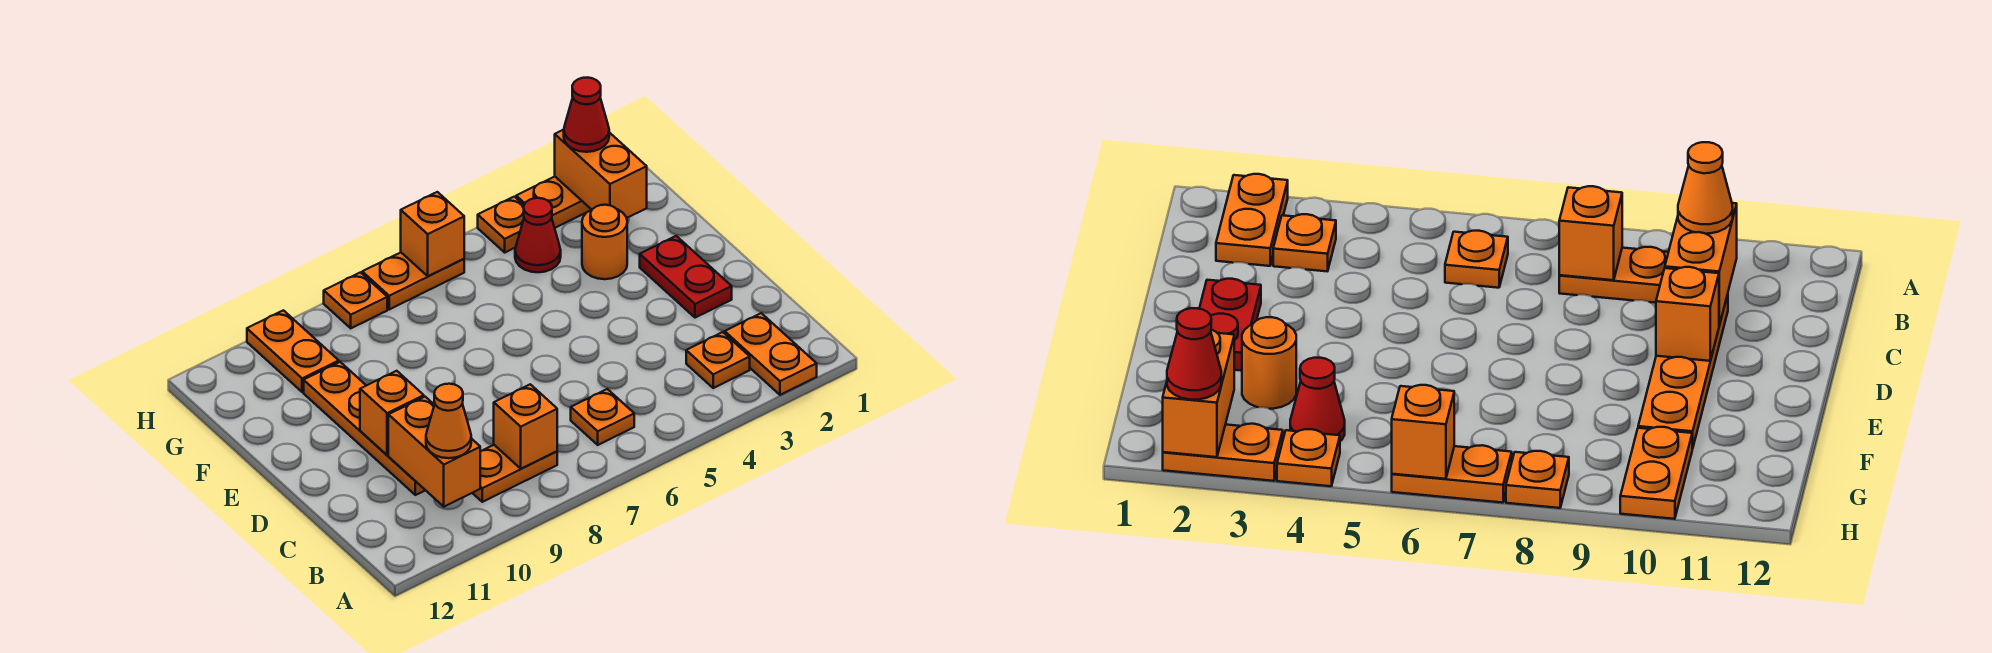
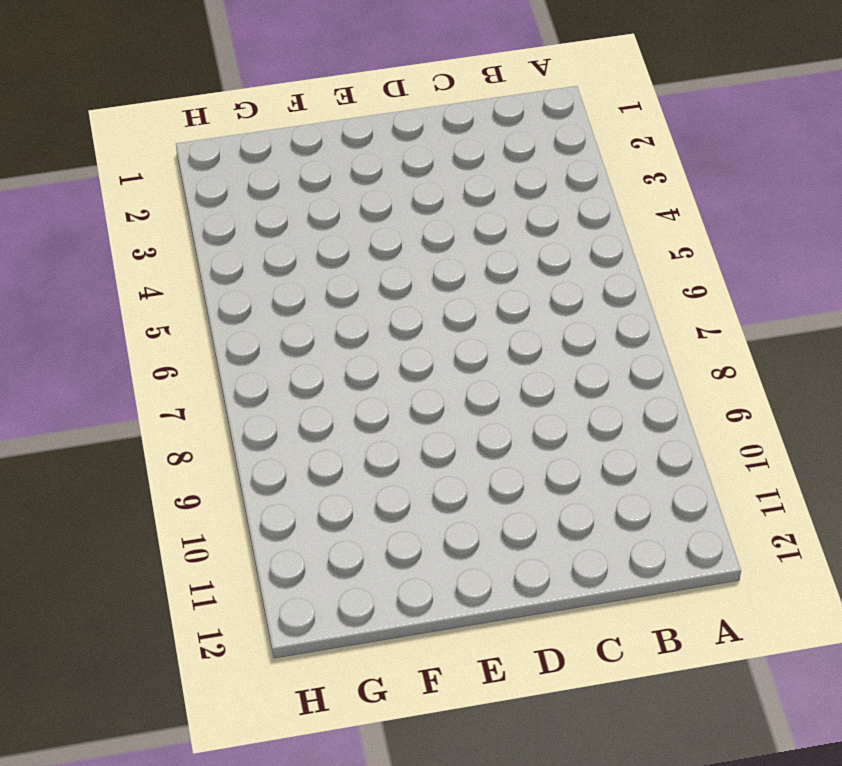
none -> orange 1x2 plate [725,313,817,395]
none -> orange 1x1 plate [686,332,750,388]
none -> orange 1x1 plate [571,389,634,445]

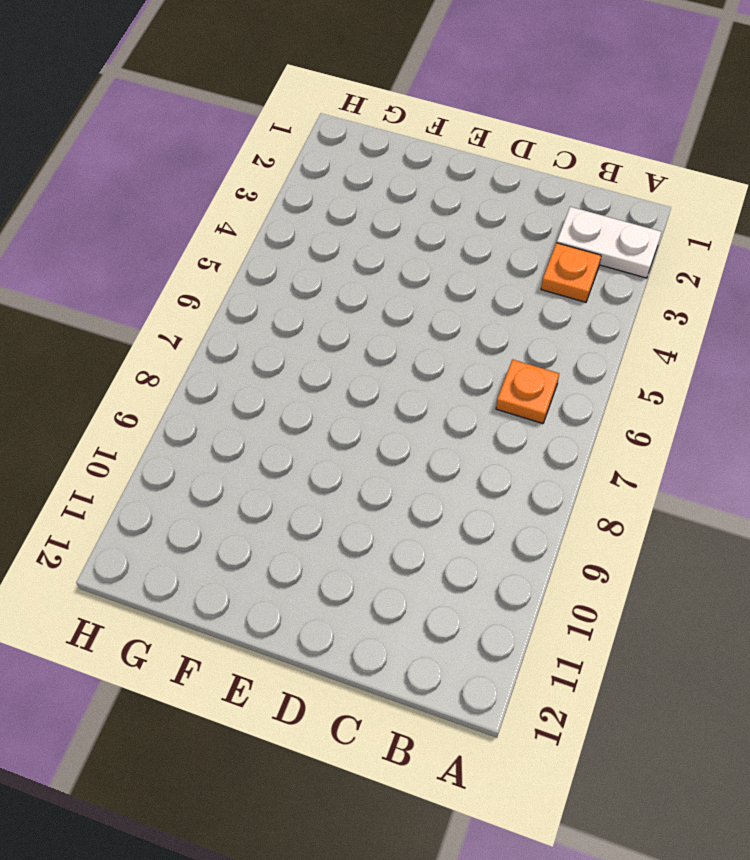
white 1x2 plate [557,207,661,278] -> orange 1x2 plate [725,313,817,395]
none -> orange 1x2 plate [473,445,557,502]
none -> orange 1x4 plate [304,362,425,495]
none -> red 1x2 plate [640,236,732,318]

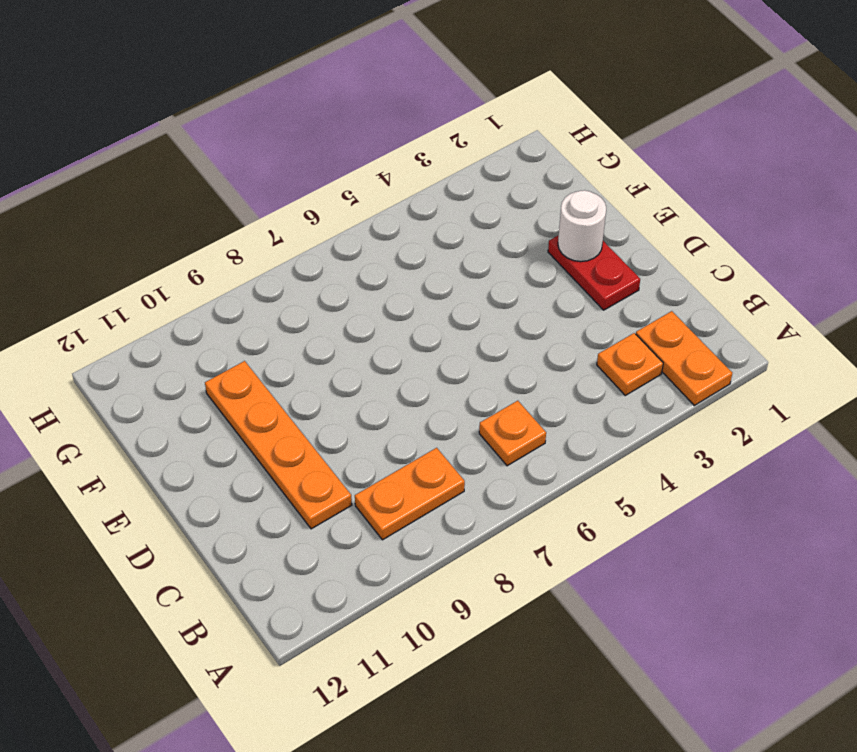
white 1x1 round brick [558,190,606,262] -> none
none -> orange 1x1 round brick [582,205,627,279]
none -> red 1x1 cone [515,198,561,272]
none -> orange 1x2 plate [247,310,339,392]

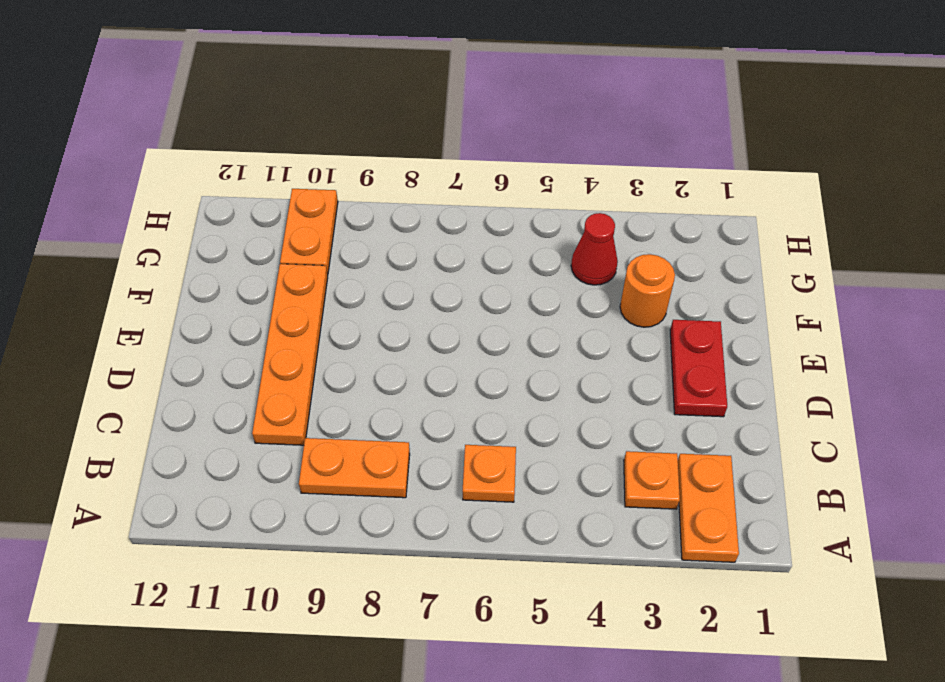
none -> orange 1x2 plate [516,177,591,228]
none -> orange 1x1 plate [478,197,524,252]
none -> orange 1x2 plate [362,253,464,309]

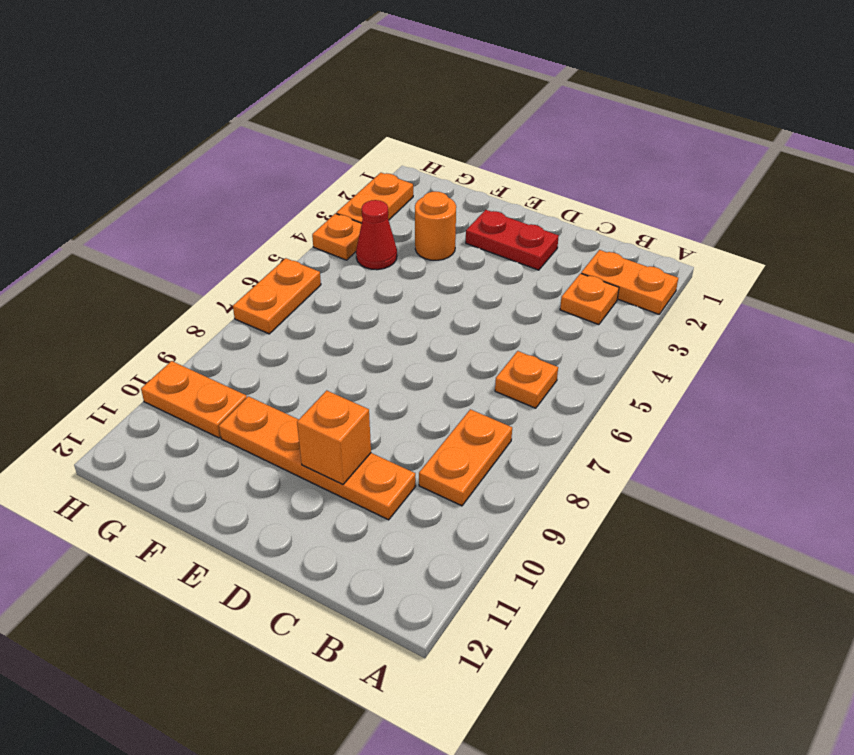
none -> orange 1x1 plate [324,272,387,328]
none -> orange 1x1 brick [494,384,557,469]
none -> orange 1x2 brick [388,397,480,507]

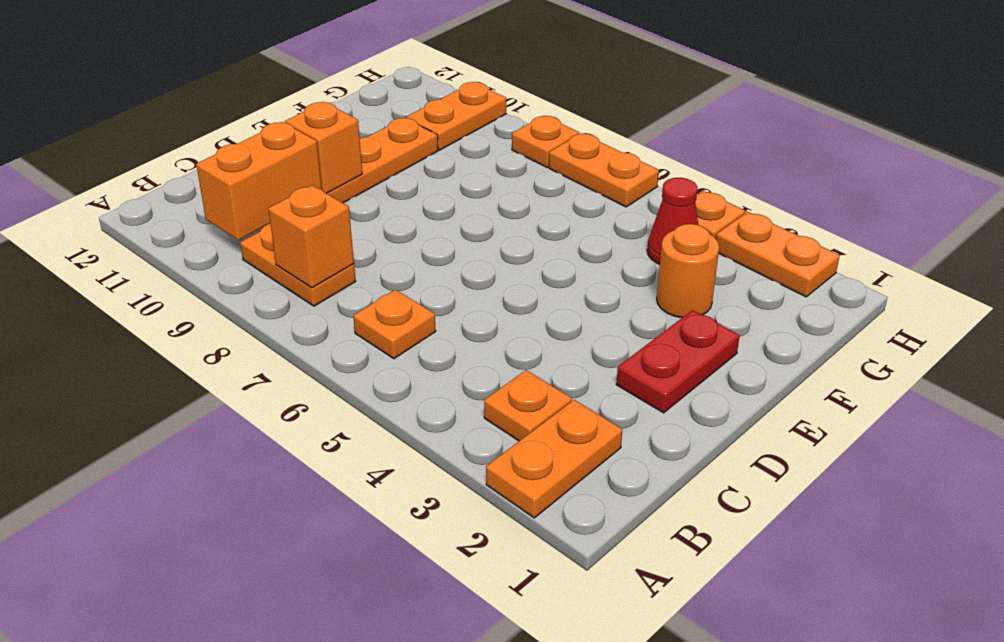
none -> orange 1x2 brick [555,130,647,218]
none -> orange 1x1 brick [401,192,464,276]
none -> orange 1x1 cone [426,384,471,458]

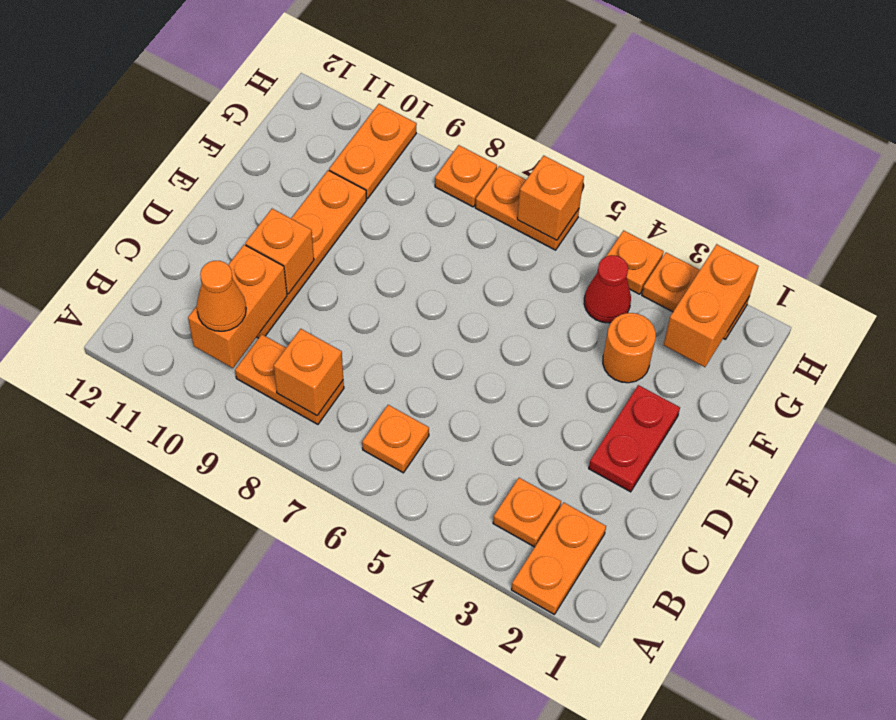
none -> red 1x1 cone [564,77,609,152]

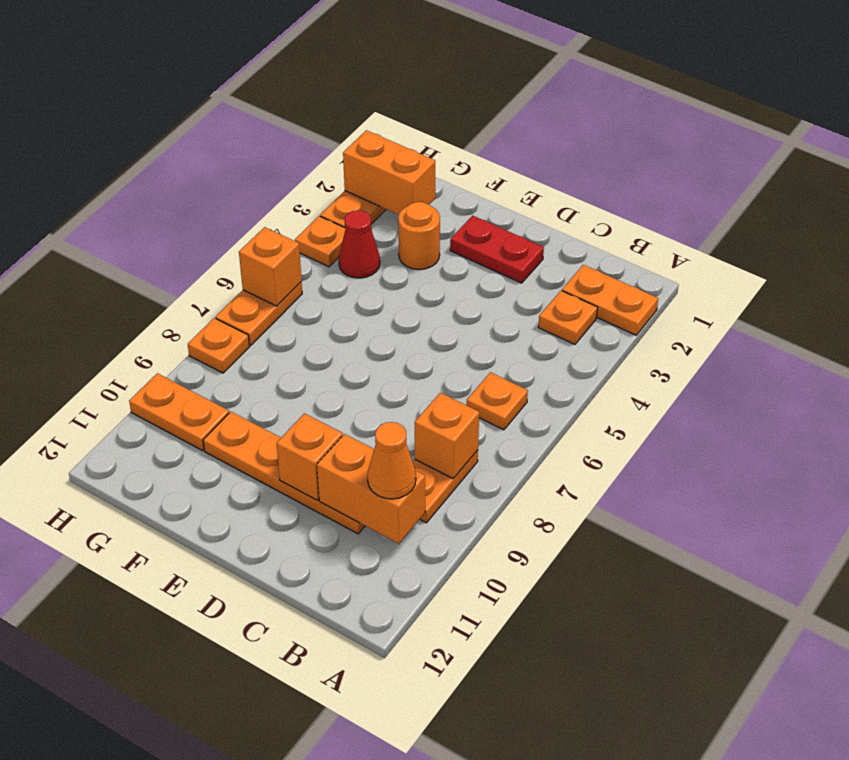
none -> red 1x1 cone [564,77,609,152]

